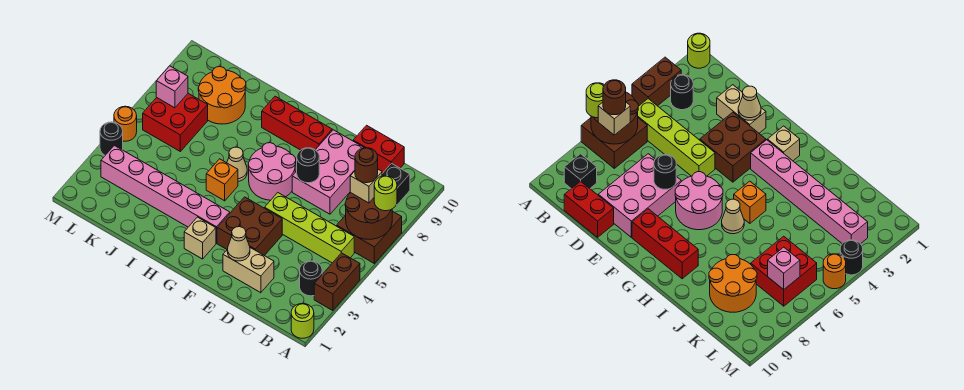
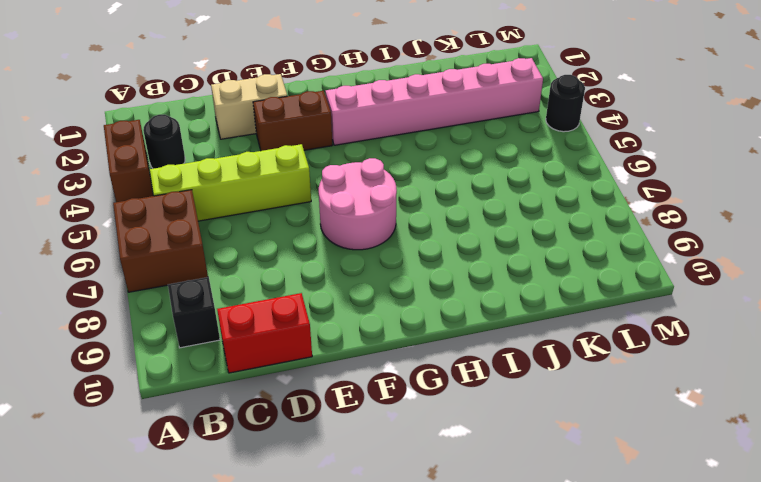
brown 1x2 brick [253,91,332,151] -> brown 2x2 brick [217,197,282,256]
none -> lime 1x1 round brick [291,303,314,338]
none -> pink 2x3 brick [292,130,364,214]
none -> red 1x3 brick [262,96,332,150]

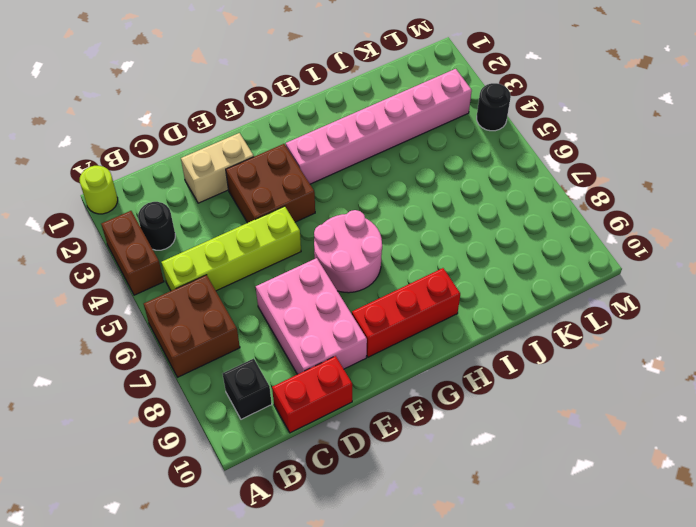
none -> tan 1x1 brick [184,217,216,259]
none -> orange 1x1 brick [206,159,238,201]
none -> tan 1x1 cone [227,147,247,181]

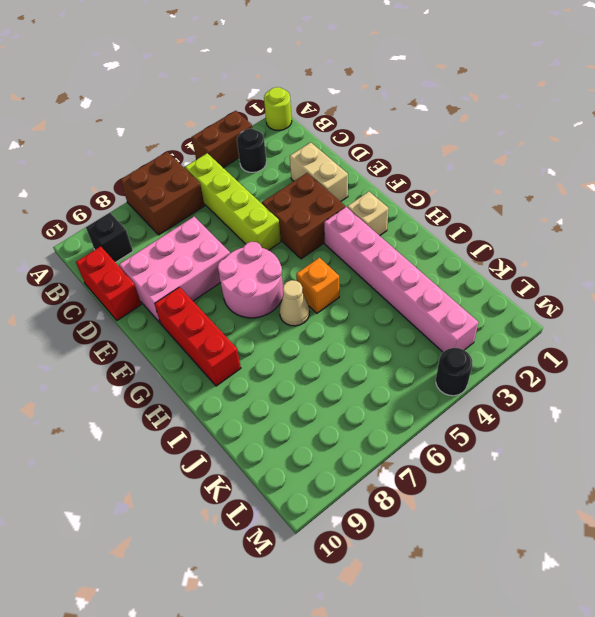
none -> orange 2x2 round brick [198,67,246,124]
none -> red 2x2 brick [143,93,208,151]
none -> orange 1x1 round brick [114,106,137,141]

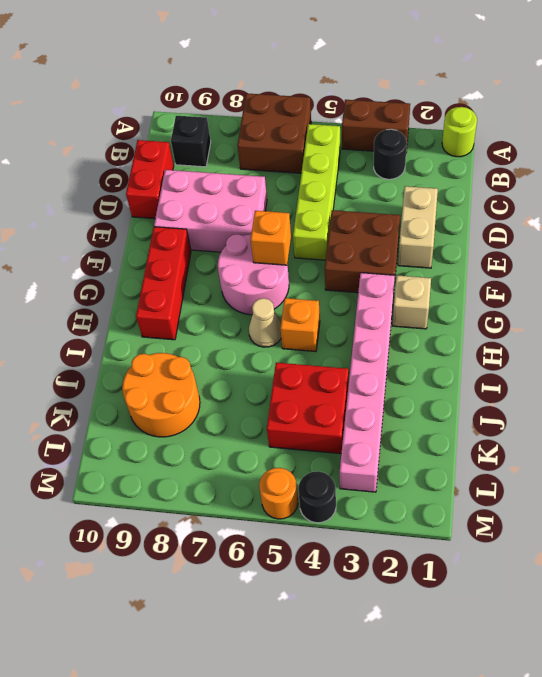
orange 1x1 brick [251,211,291,265] -> none
red 2x2 brick [267,363,349,454] -> red 2x2 brick moved to [143,93,208,151]
none -> brown 2x2 round brick [345,193,392,239]
none -> tan 1x1 cone [227,227,250,261]
none -> black 1x1 round brick [297,148,319,183]

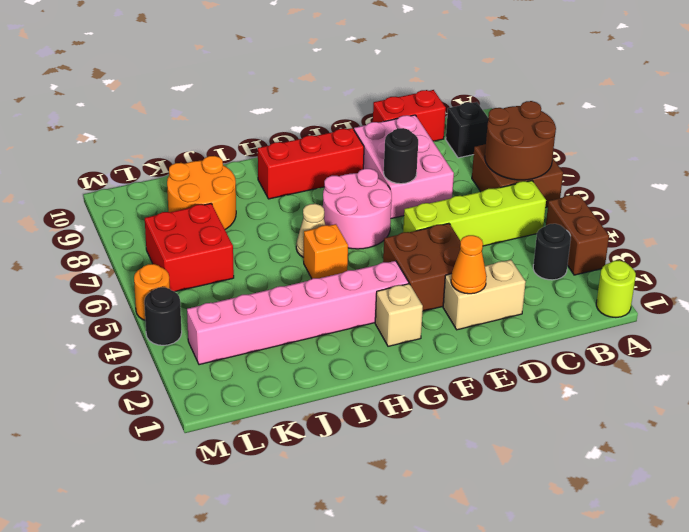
orange 1x1 cone [451,235,487,294] -> tan 1x1 cone [227,227,250,261]
none -> pink 1x1 brick [156,66,188,108]
none -> lime 1x1 round brick [374,176,397,211]
none -> tan 1x1 brick [350,169,382,203]

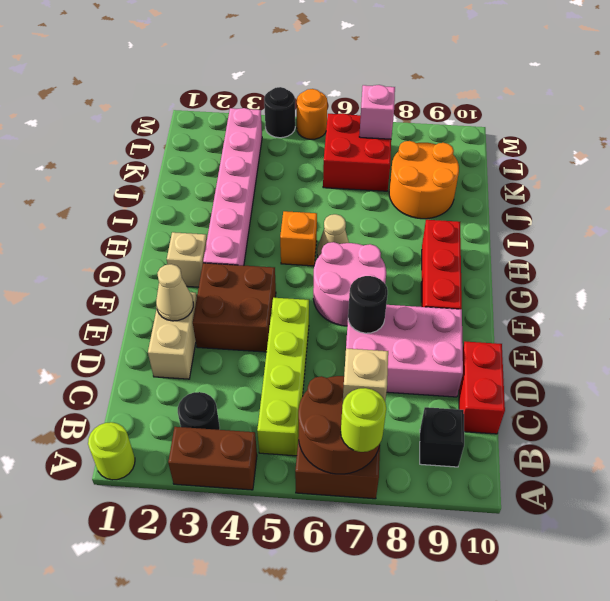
none -> brown 1x1 round brick [355,148,378,183]

